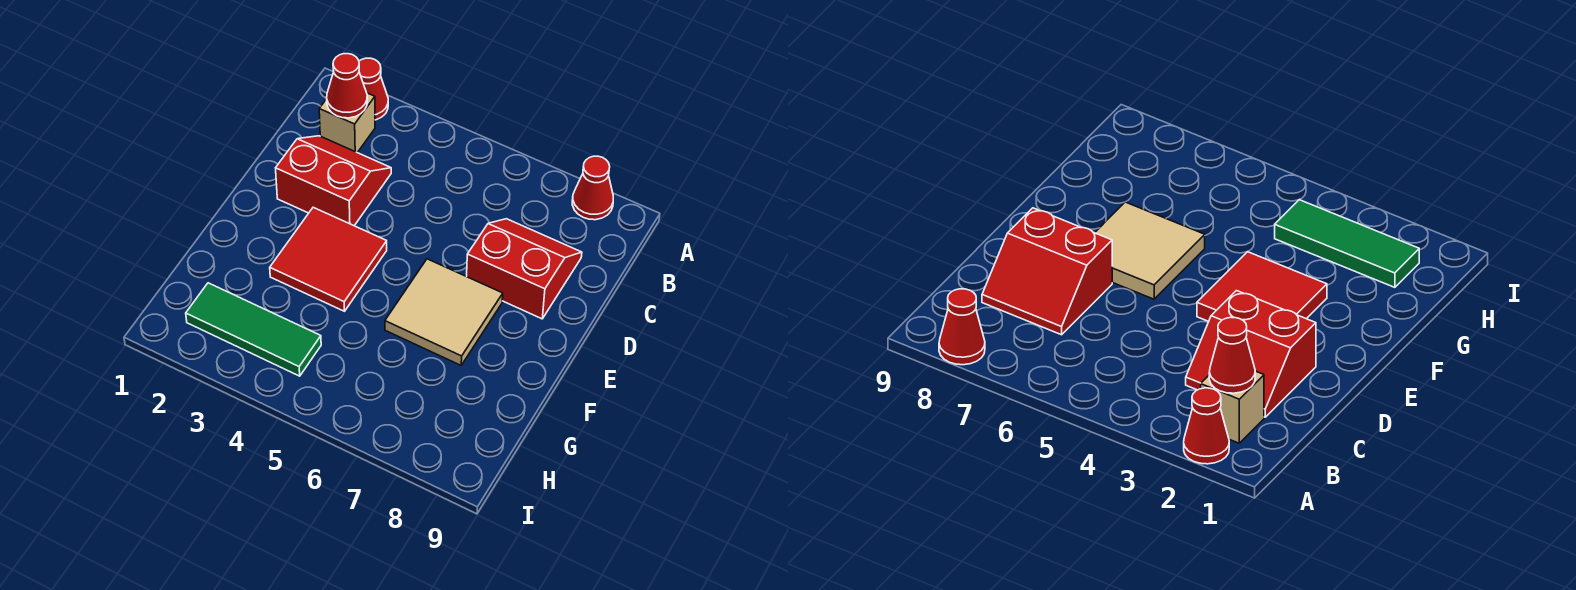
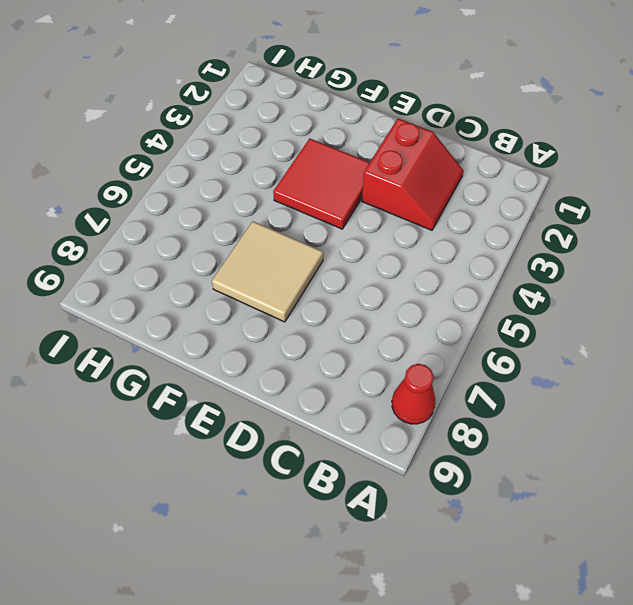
none -> red 1x1 cone [359,58,388,120]
none -> tan 1x1 brick [319,93,375,153]

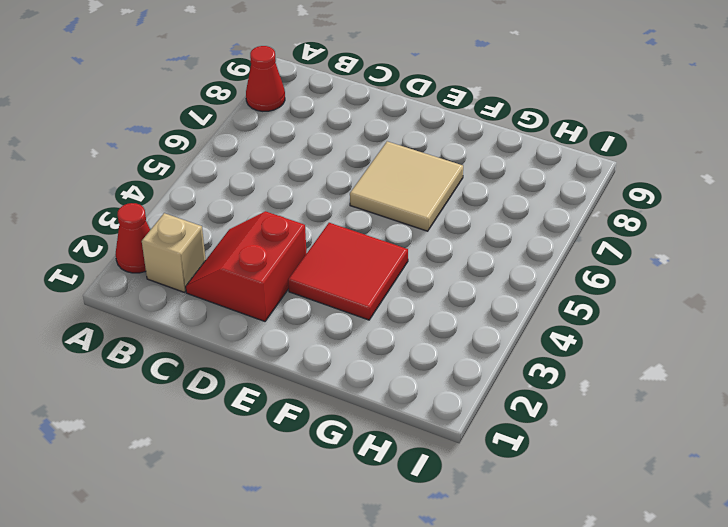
none -> red 2x2 slope [467,219,582,319]
none -> green 1x3 tile [186,283,321,376]

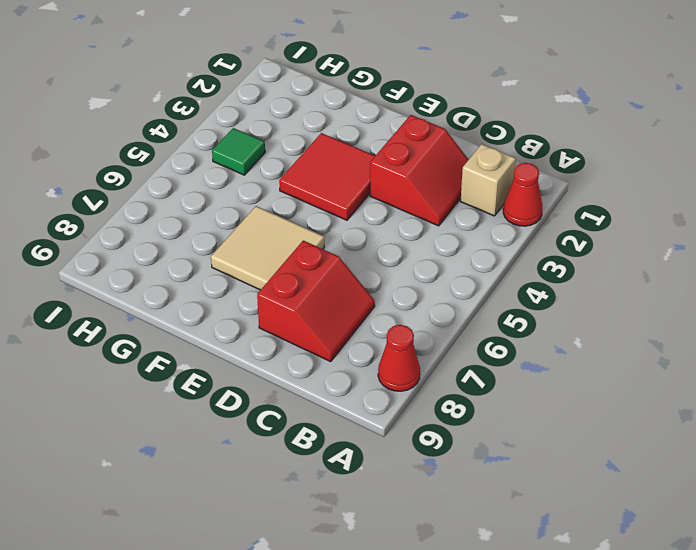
green 1x1 tile [212,128,265,175] -> green 1x3 tile [186,283,321,376]
none -> red 1x1 cone [327,54,367,118]

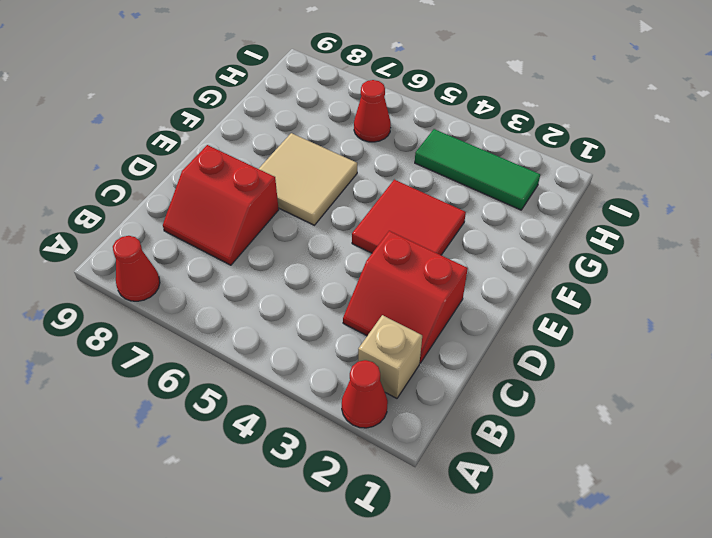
red 1x1 cone [354,80,391,142] -> red 1x1 cone moved to [327,54,367,118]

